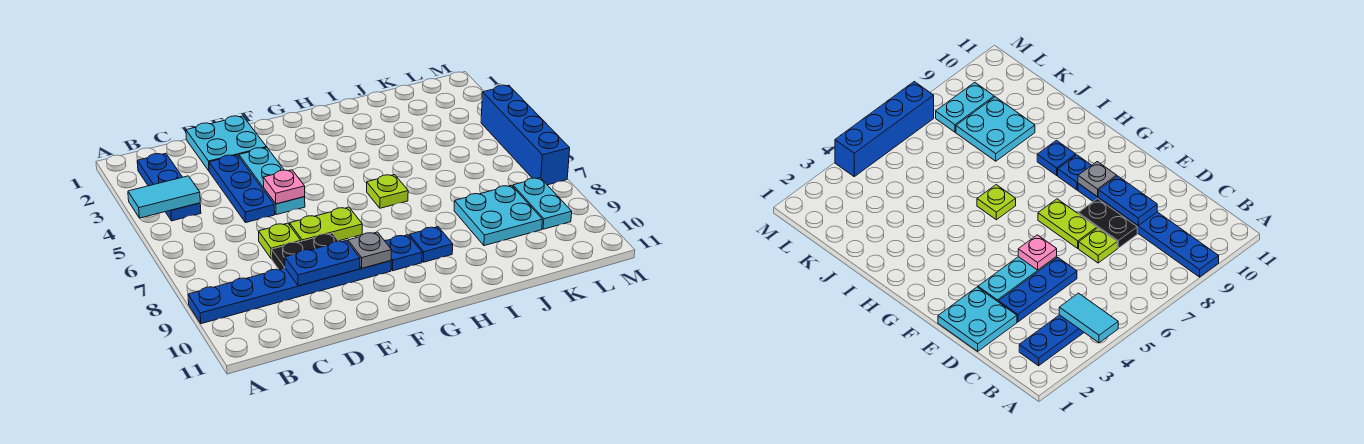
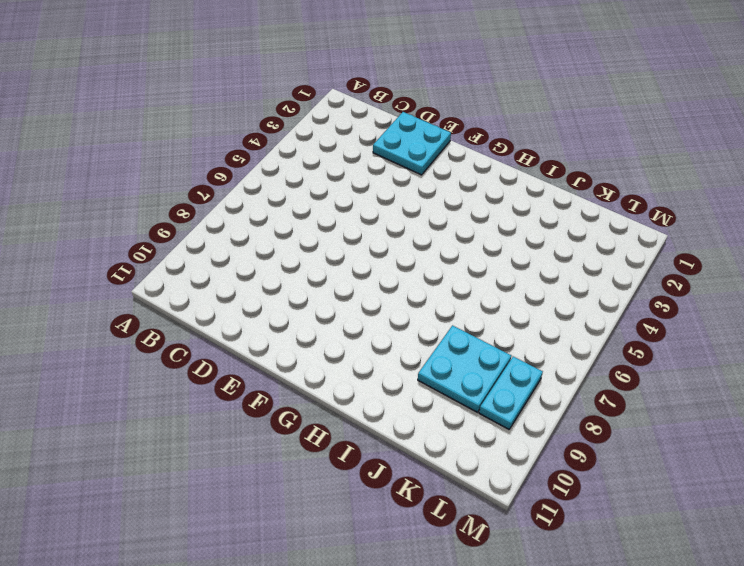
none -> blue 1x6 plate [188,261,391,324]
none -> blue 1x3 plate [137,153,201,221]
none -> blue 1x3 plate [209,155,275,223]

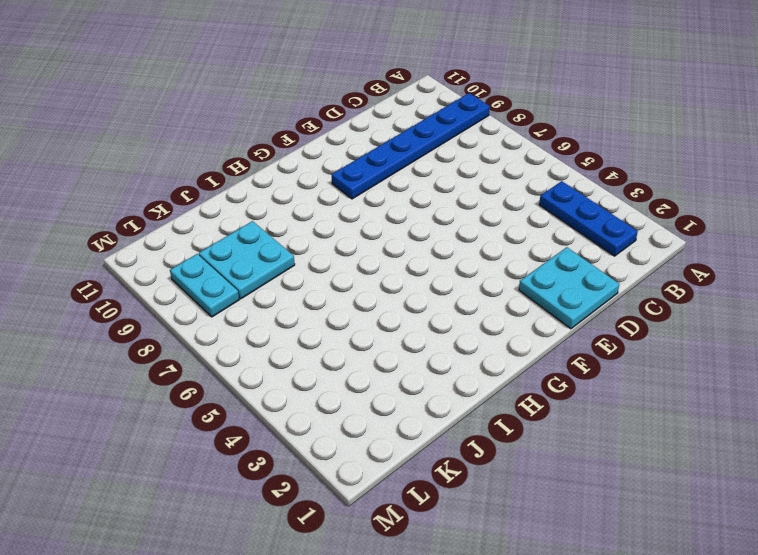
none -> blue 1x3 plate [209,155,275,223]
none -> lime 1x1 plate [259,223,301,259]
none -> black 1x2 plate [272,233,338,269]

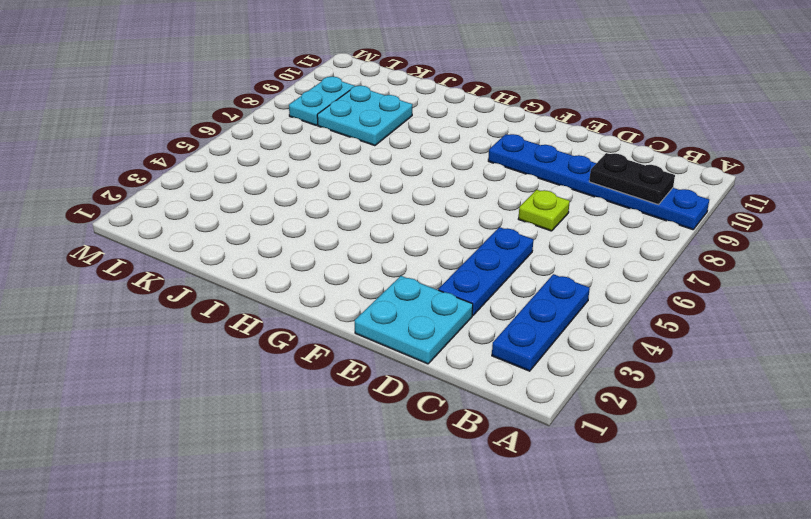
black 1x2 plate [589,153,675,205] -> black 1x2 plate moved to [272,233,338,269]
none -> cyan 1x3 plate [239,148,305,215]
none -> lime 1x2 plate [290,207,362,241]
none -> blue 1x1 plate [385,235,422,271]

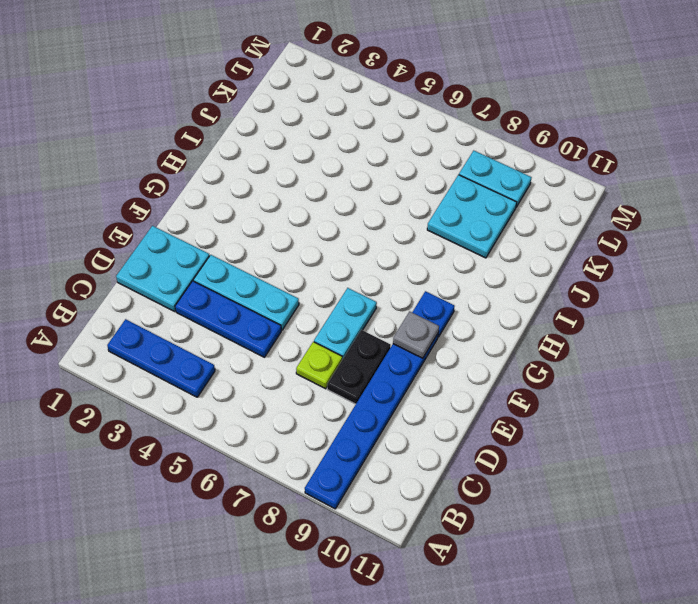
cyan 1x2 plate [314,288,377,359] -> lime 1x2 plate [290,207,362,241]
none -> lime 1x1 plate [367,175,408,208]
none -> blue 1x1 plate [409,227,453,262]
none -> blue 1x4 brick [481,85,570,185]

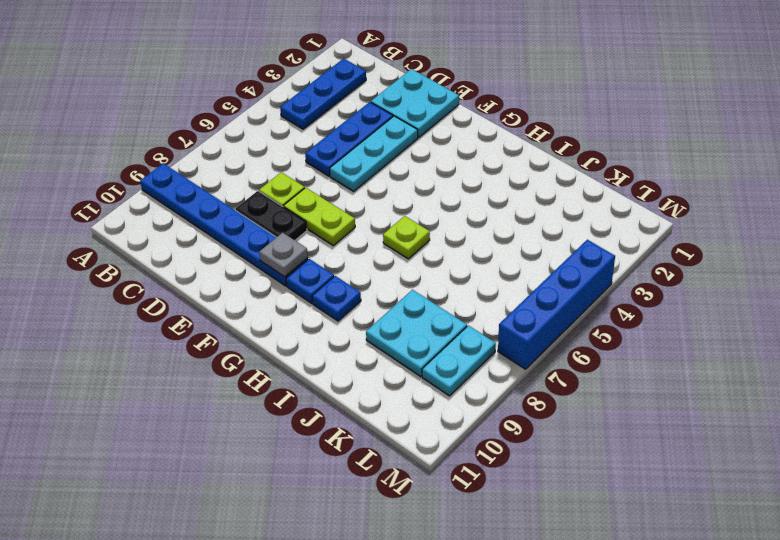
none -> cyan 1x2 tile [128,176,200,218]
none -> blue 1x2 plate [285,240,360,286]
none -> pink 1x1 plate [263,170,305,204]

